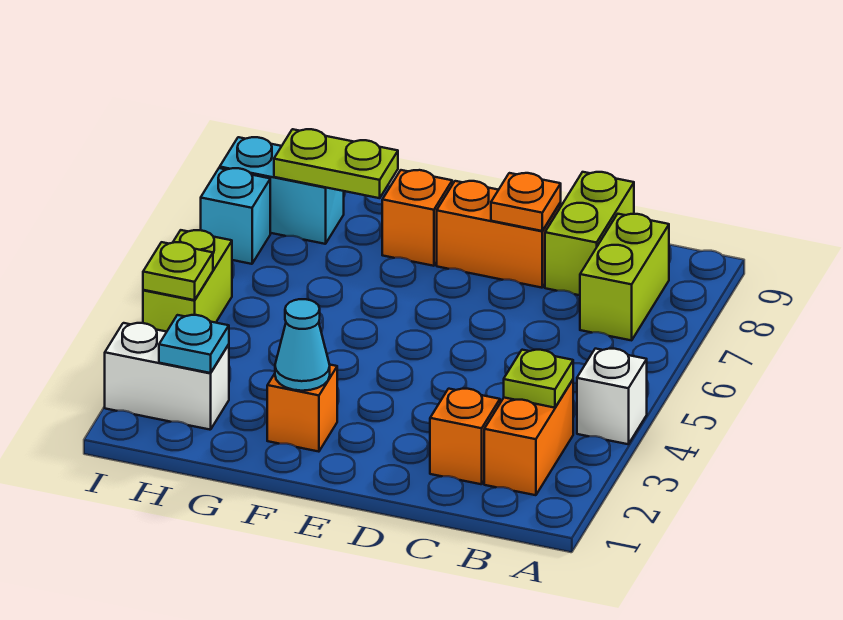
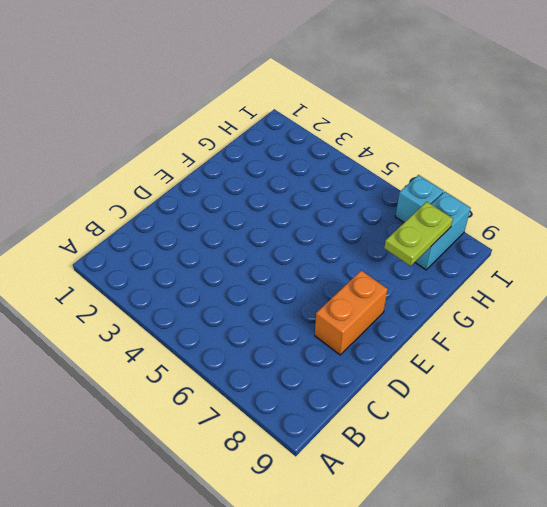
none -> white 1x1 brick [577,349,647,444]
none -> orange 1x2 brick [484,380,573,495]
none -> lime 1x2 brick [580,214,669,340]

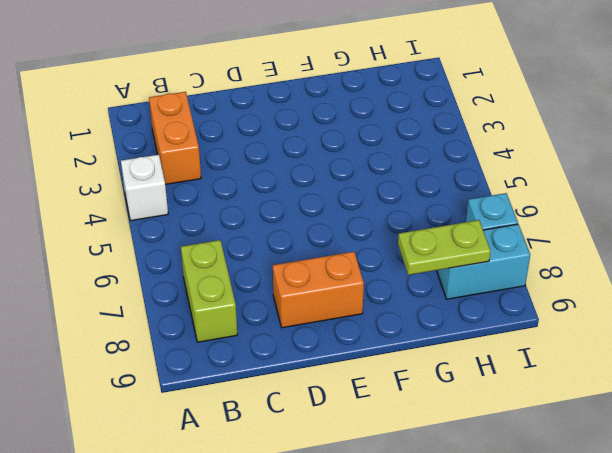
none -> orange 1x1 brick [430,389,500,484]
none -> lime 1x2 brick [545,172,634,295]
none -> orange 1x1 brick [267,365,337,452]

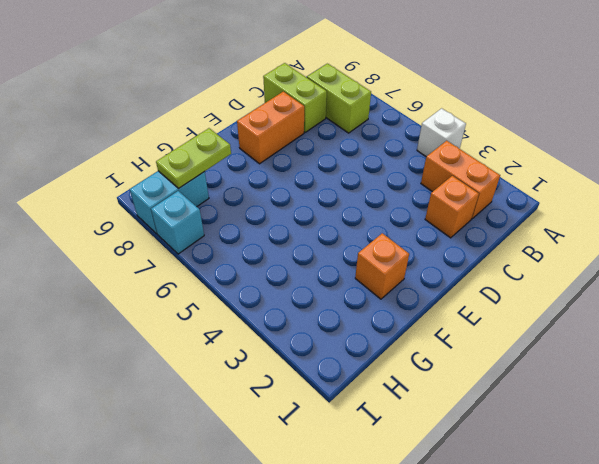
none -> orange 1x1 brick [382,170,452,266]
none -> white 1x2 brick [105,323,229,430]
none -> lime 1x2 brick [143,230,232,332]

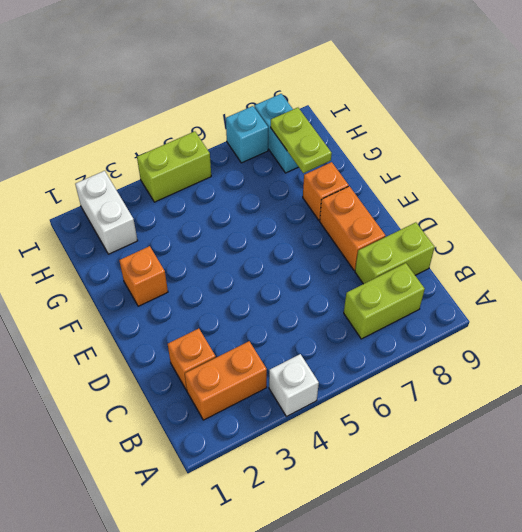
none -> lime 1x1 plate [504,350,573,408]
none -> orange 1x1 plate [491,173,561,231]
none -> cyan 1x1 cone [275,299,330,391]

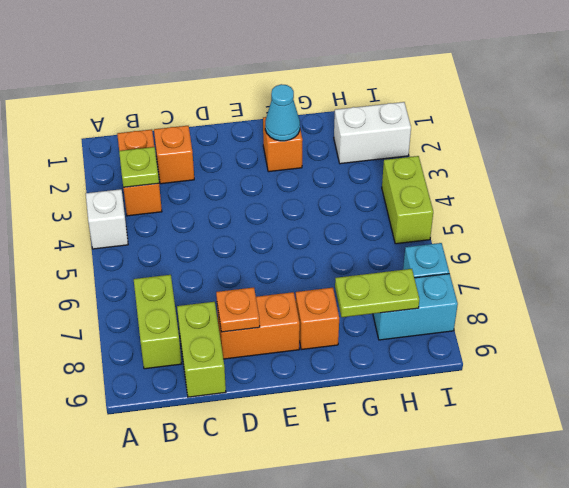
none -> cyan 1x1 plate [159,315,229,373]
none -> lime 1x1 plate [143,242,213,300]

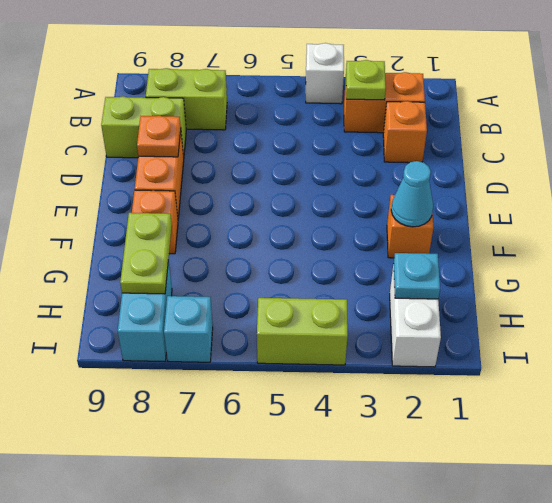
none -> lime 1x1 plate [143,242,213,300]

